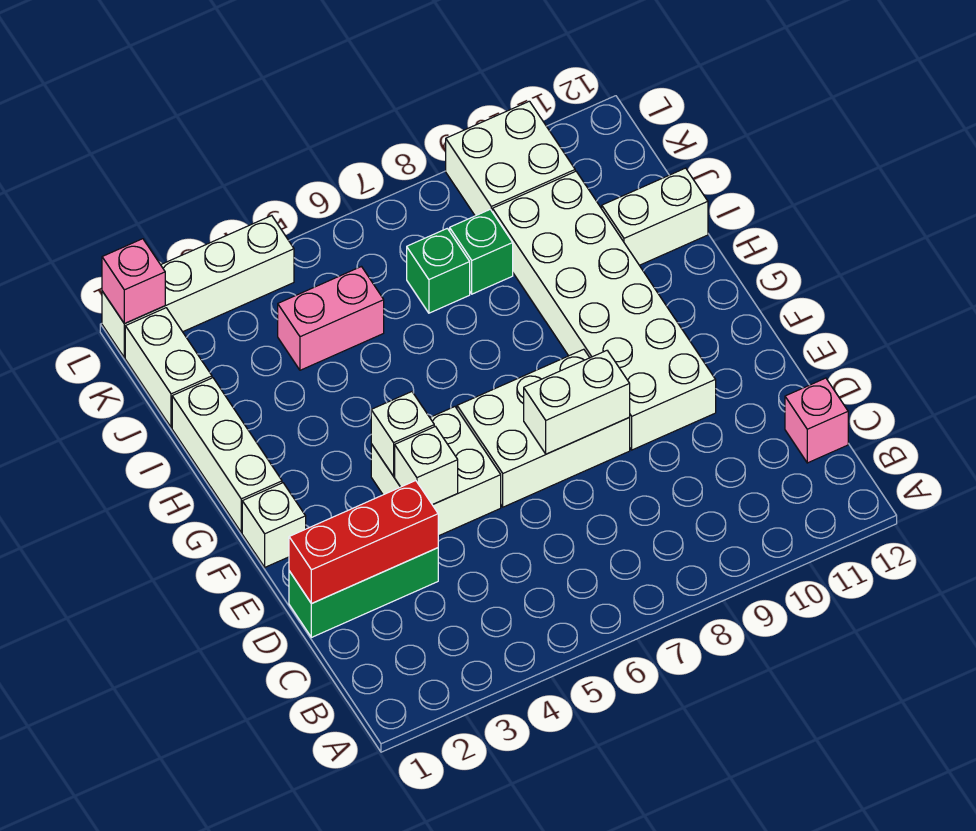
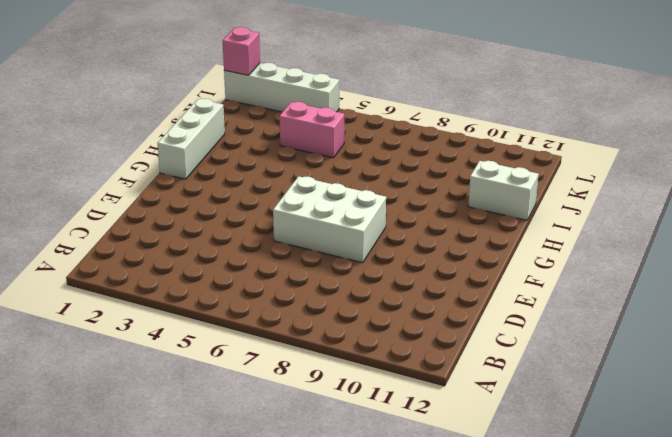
none -> pink 1x1 brick [785,378,848,463]
none -> green 1x3 brick [289,548,438,637]
none -> white 2x2 brick [371,407,501,536]

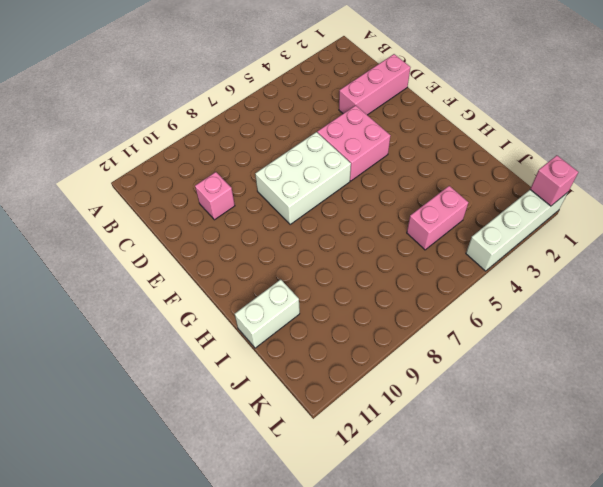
pink 1x3 brick [339,54,411,115] -> green 1x3 brick [289,548,438,637]
pink 1x1 brick [195,172,235,220] -> pink 1x1 brick moved to [785,378,848,463]
pink 2x2 brick [317,105,390,181] -> white 2x2 brick [371,407,501,536]
none -> white 2x6 brick [492,171,716,450]
none -> white 1x1 brick [242,483,306,567]
none -> white 1x3 brick [172,378,282,532]

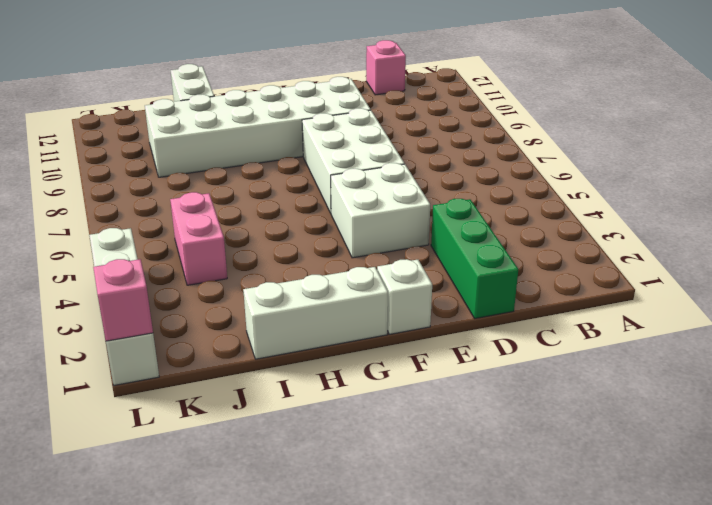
none -> white 1x2 brick [125,308,212,428]
none -> green 1x1 brick [407,228,470,313]
none -> green 1x1 brick [450,209,513,294]

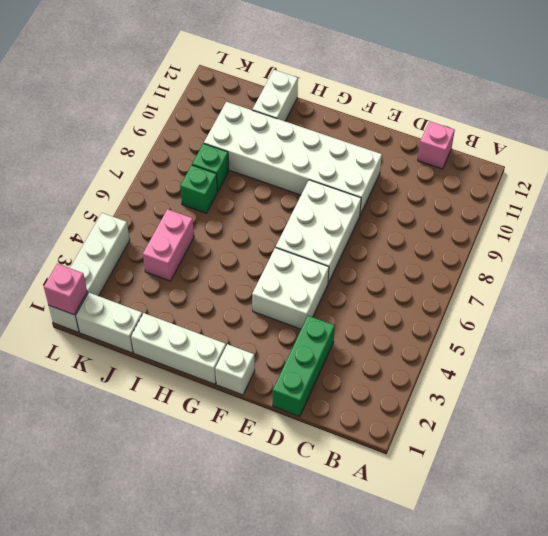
none -> white 2x2 brick [446,101,575,216]
none -> red 1x3 brick [289,481,438,604]
none -> white 1x1 brick [395,426,458,505]

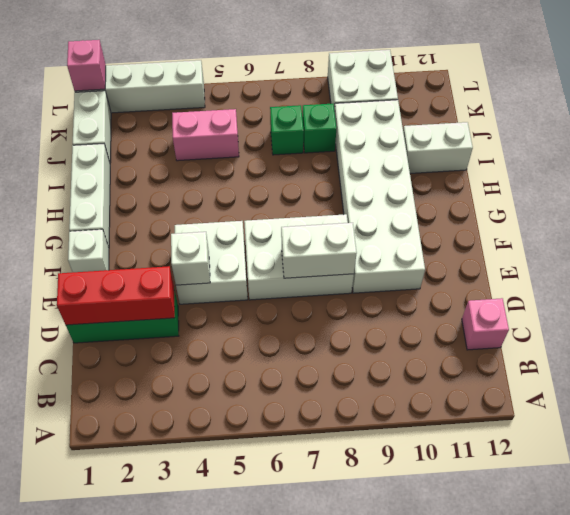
none -> white 1x1 brick [371,392,434,476]

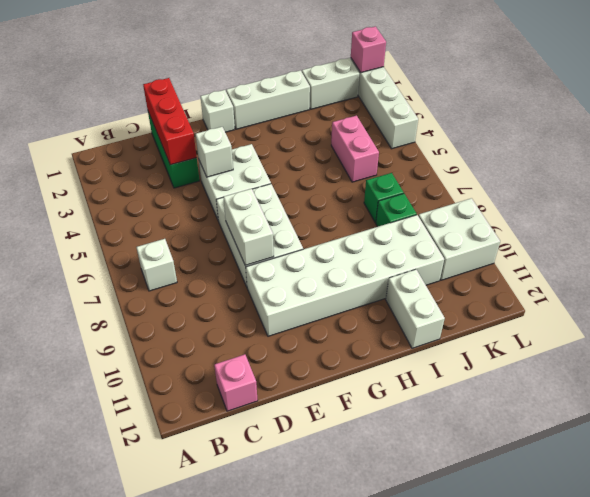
white 1x1 brick [136,239,177,291] -> white 1x1 brick moved to [371,392,434,476]

